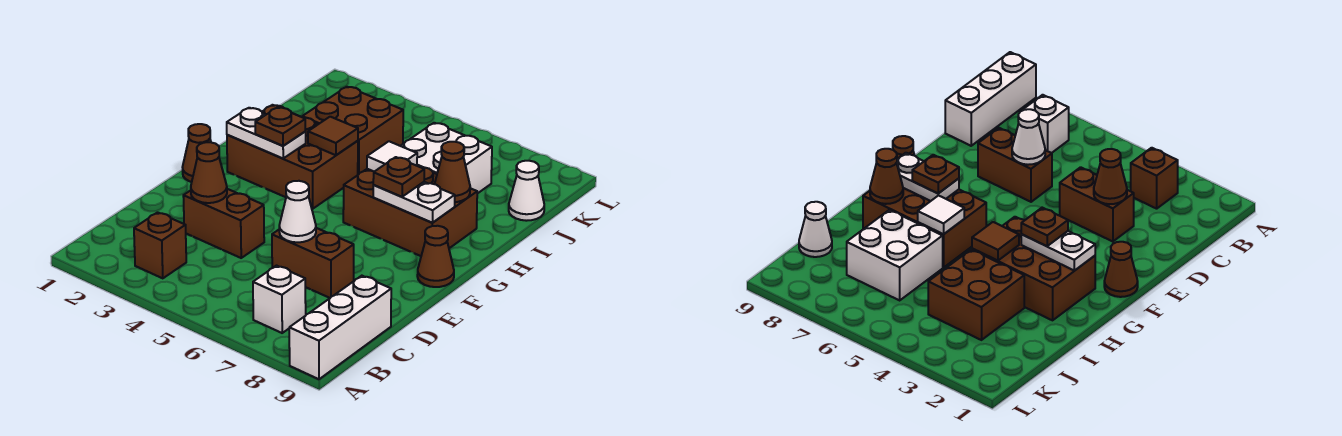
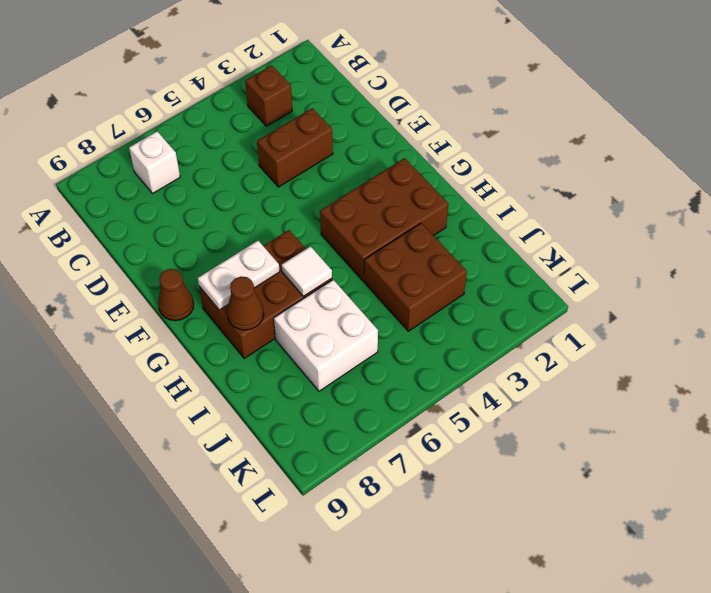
none -> white 1x3 brick [289,276,391,379]
none -> brown 1x2 brick [272,228,354,298]
none -> brown 1x1 cone [183,124,211,182]

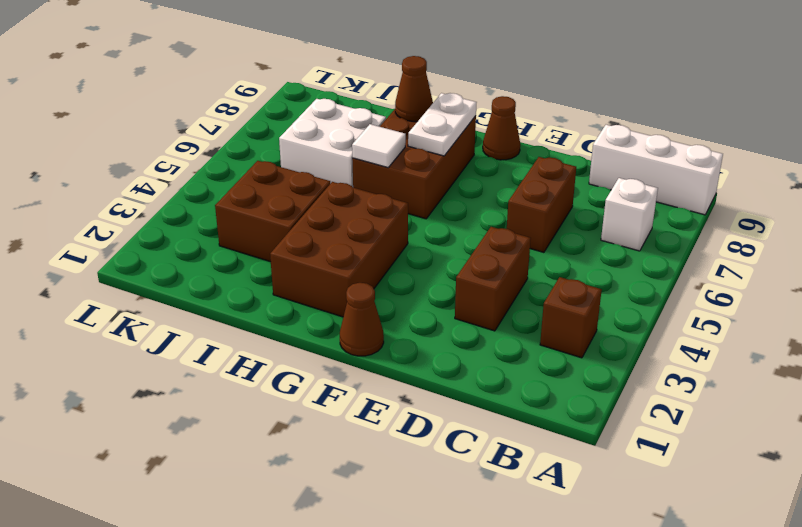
none -> white 1x1 cone [509,160,544,221]
none -> brown 1x1 cone [191,142,227,203]
none -> white 1x1 cone [279,181,316,242]

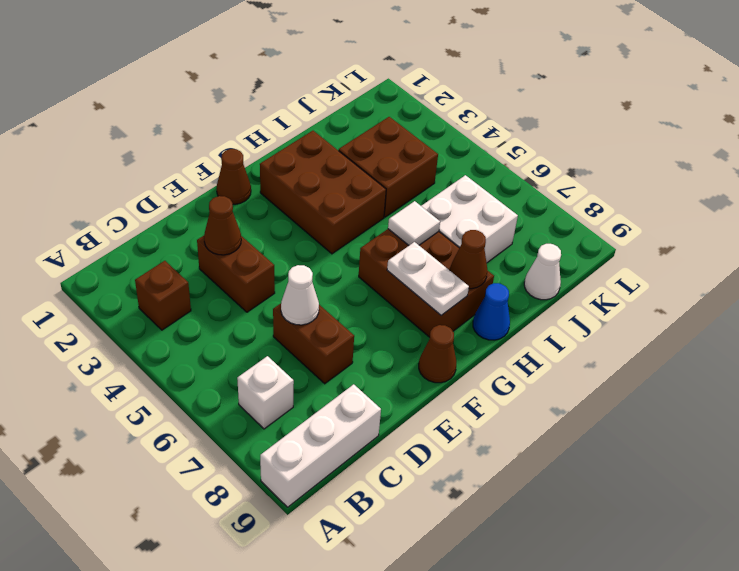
blue 1x1 cone [473,283,510,340] -> none
none -> white 1x2 plate [227,108,306,159]
none -> brown 1x1 tile [308,117,358,155]
none -> brown 1x1 plate [255,107,306,146]

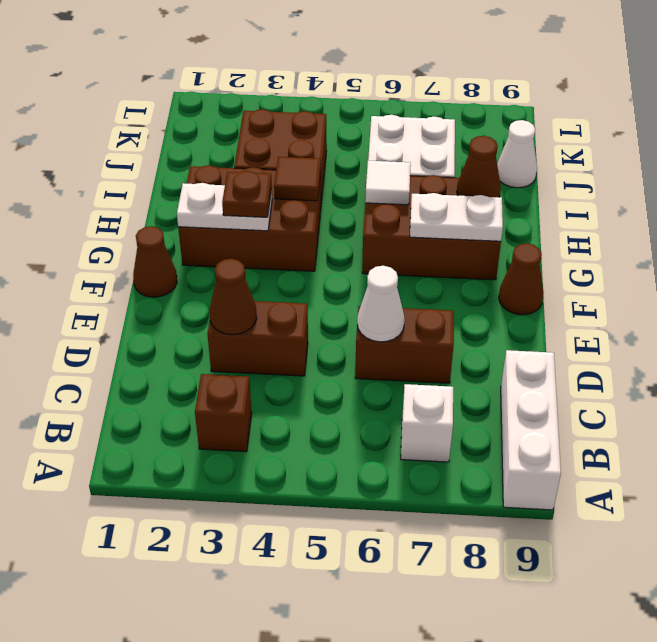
none -> brown 1x1 plate [373,157,424,197]

